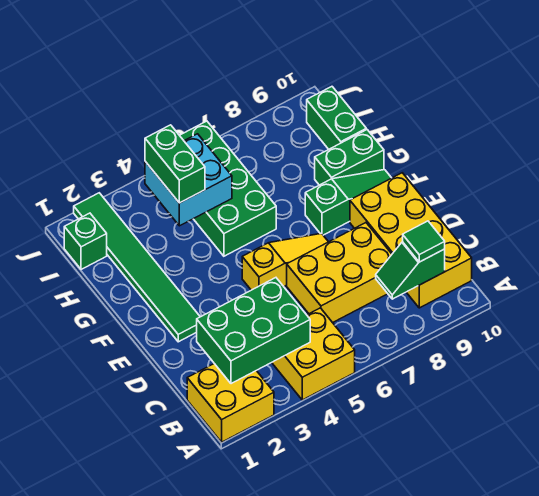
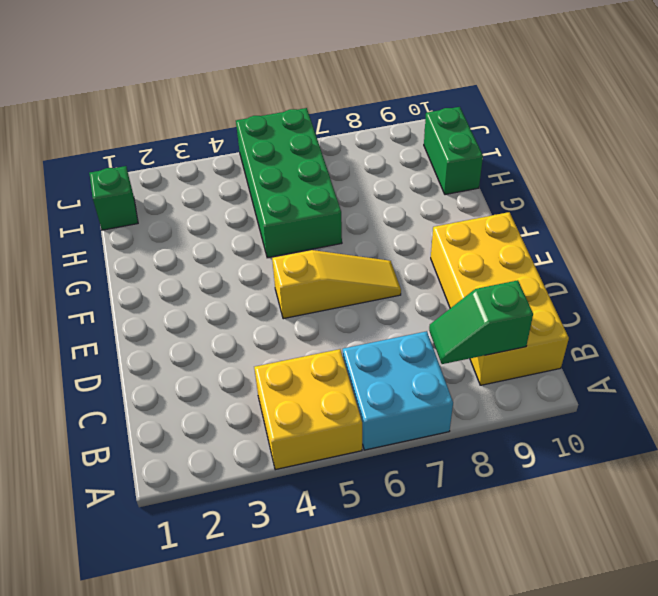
cyan 2x2 brick [343,331,453,450] -> cyan 2x2 brick moved to [145,134,232,226]
none -> yellow 2x2 brick [187,364,274,442]
none -> yellow 2x3 brick [287,223,392,323]
none -> green 1x6 tile [74,193,200,342]

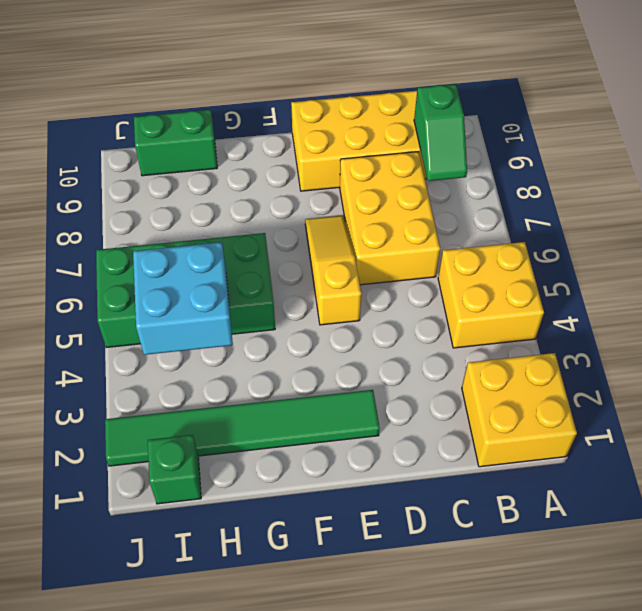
none -> green 1x3 slope [305,170,391,235]
none -> green 1x2 brick [315,130,384,185]
none -> green 2x3 brick [197,278,310,384]

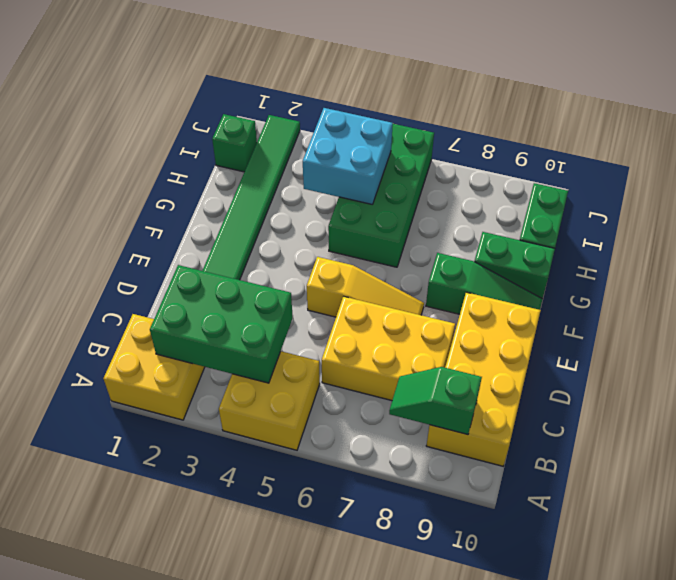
none -> green 1x1 tile [403,221,445,262]
none -> green 1x2 brick [145,125,205,203]

